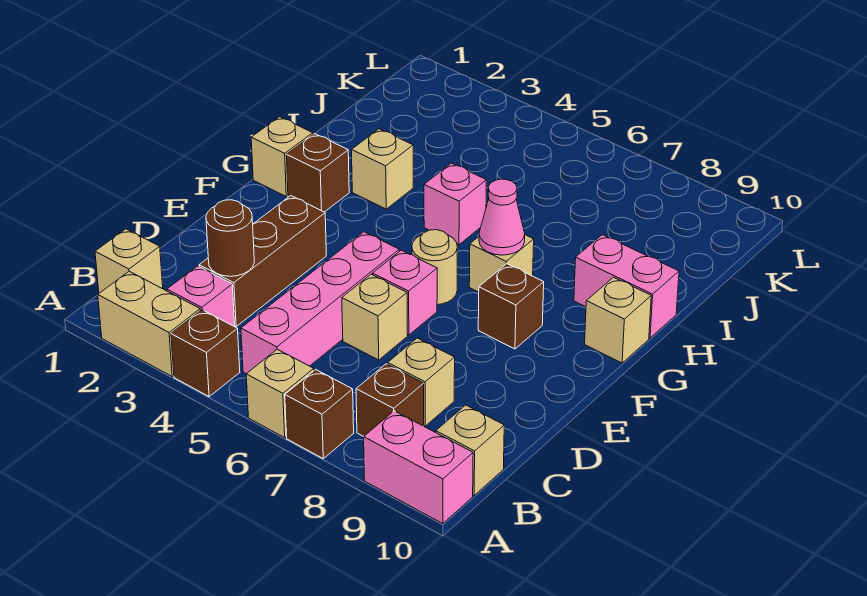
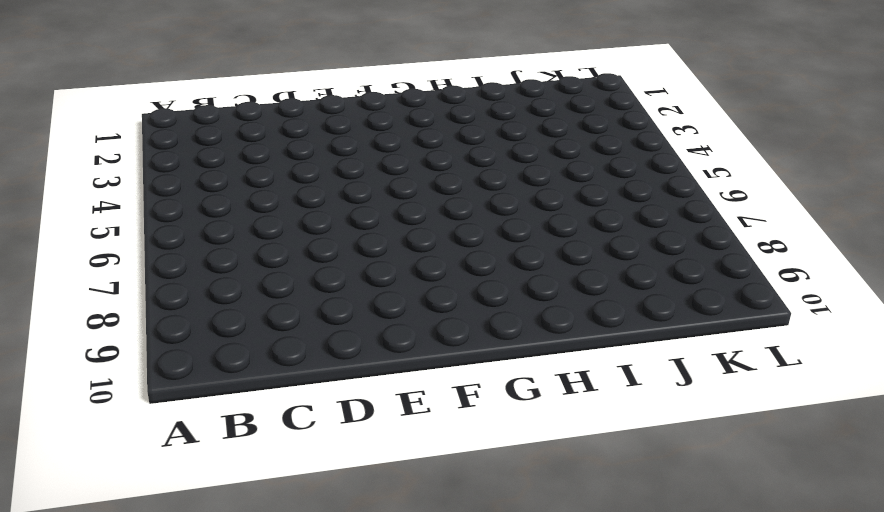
none -> tan 1x2 brick [98,271,200,376]
none -> brown 1x1 brick [171,310,240,397]
none -> tan 1x1 brick [246,349,314,438]

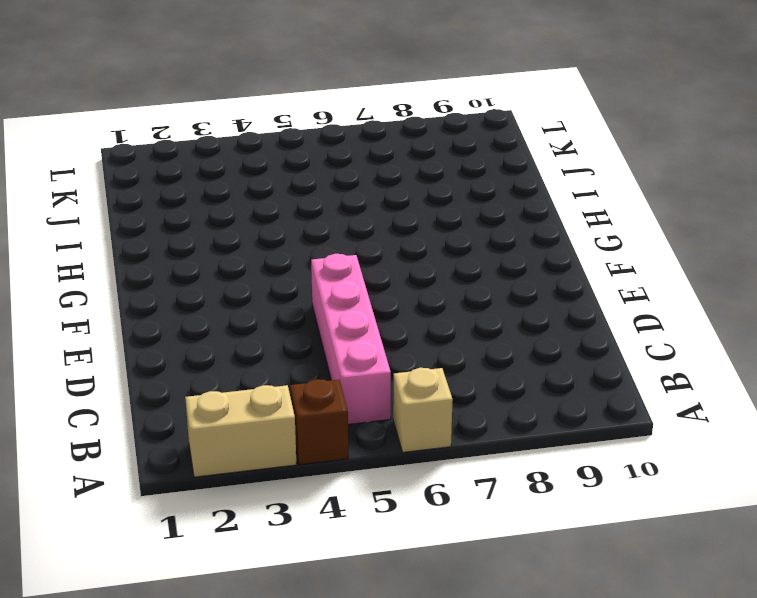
none -> brown 1x1 brick [285,370,354,459]
none -> pink 1x2 brick [364,411,473,524]
none -> tan 1x1 brick [95,229,163,293]

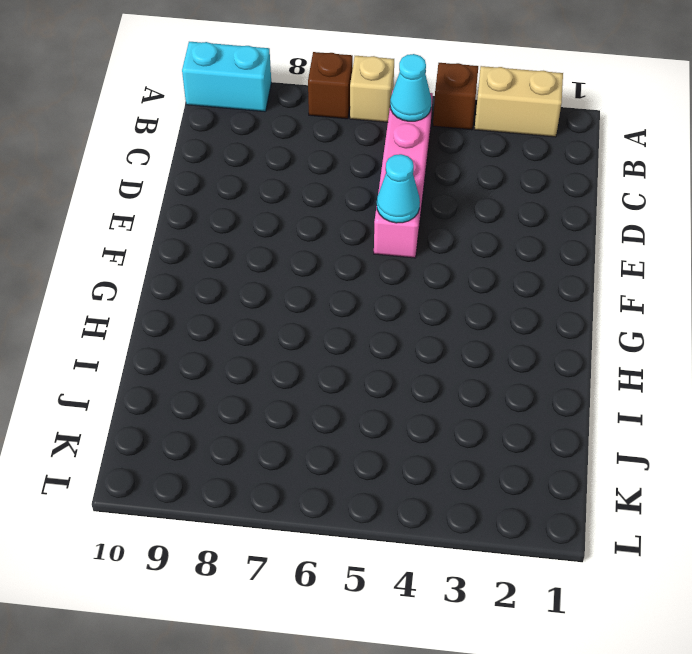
cyan 1x2 brick [182,42,271,112] -> pink 1x2 brick [364,411,473,524]
cyan 1x1 cone [390,54,431,121] -> none
cyan 1x1 cone [377,154,420,223] -> none
none -> tan 1x1 brick [95,229,163,293]
none -> pink 1x1 brick [167,266,235,327]
none -> brown 1x1 brick [356,364,424,437]

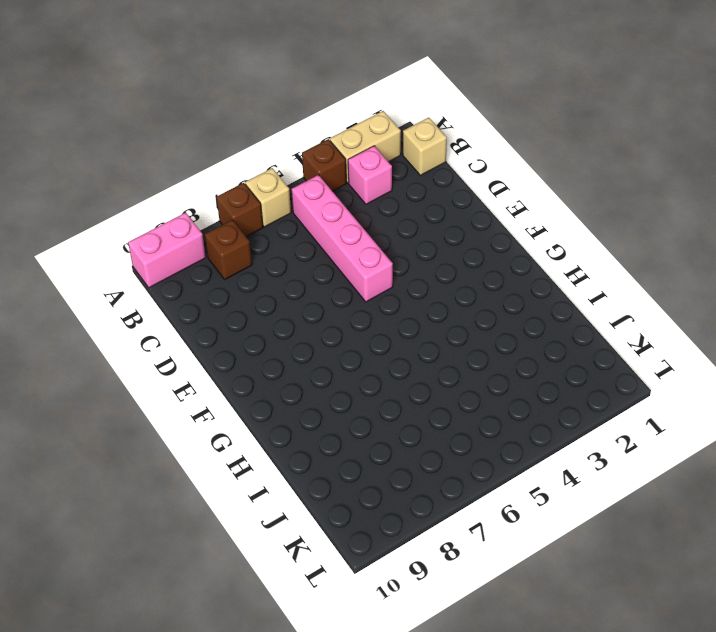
none -> tan 1x1 brick [436,405,504,495]
none -> brown 1x3 brick [199,196,326,326]
none -> tan 1x1 brick [388,338,455,426]

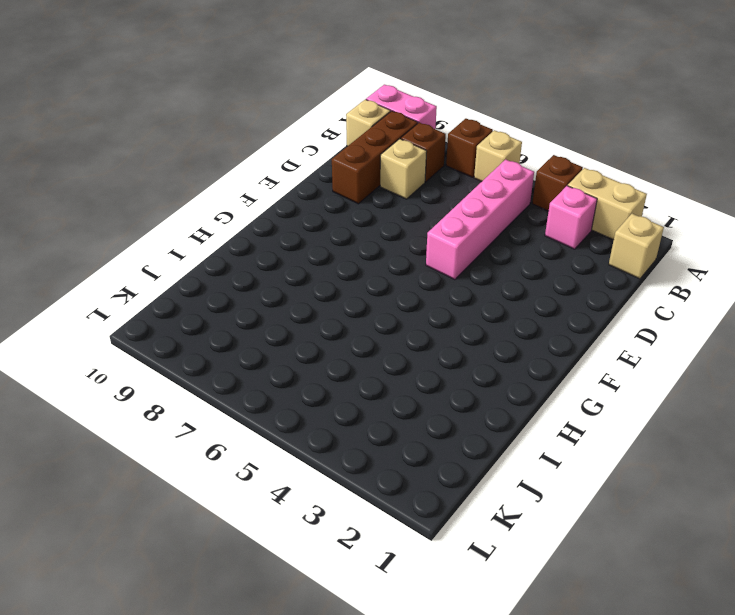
brown 1x3 brick [332,111,418,204] -> brown 1x3 brick moved to [199,196,326,326]
none -> tan 1x1 brick [342,274,408,360]
none -> pink 1x1 brick [372,250,437,335]
none -> tan 1x1 round brick [412,230,457,305]

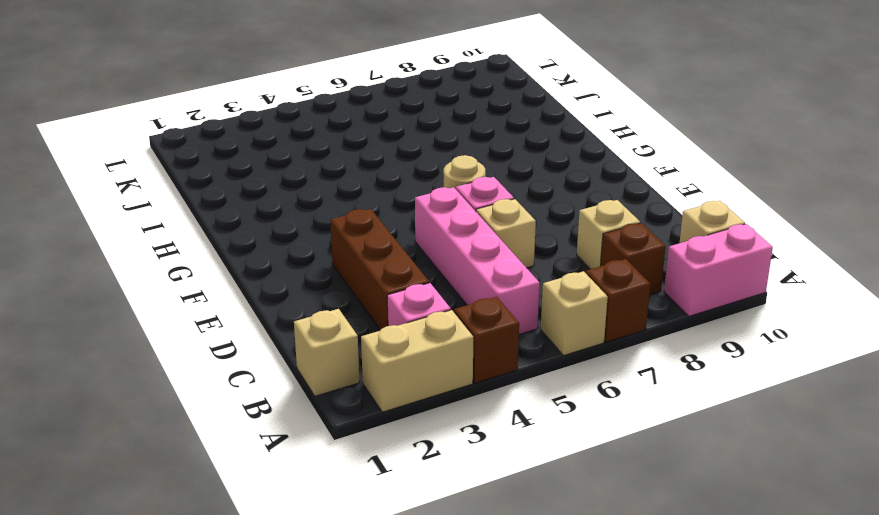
none -> brown 1x1 brick [478,264,544,349]
none -> tan 1x1 brick [251,117,313,196]
none -> brown 1x1 brick [286,134,349,212]

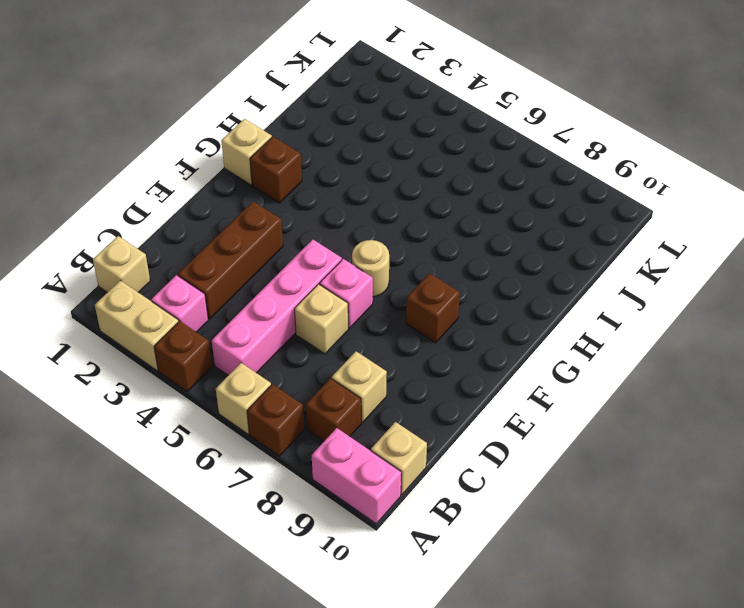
none -> tan 1x1 brick [469,235,534,292]
none -> tan 1x1 brick [585,277,651,363]
none -> tan 1x1 brick [352,129,413,209]

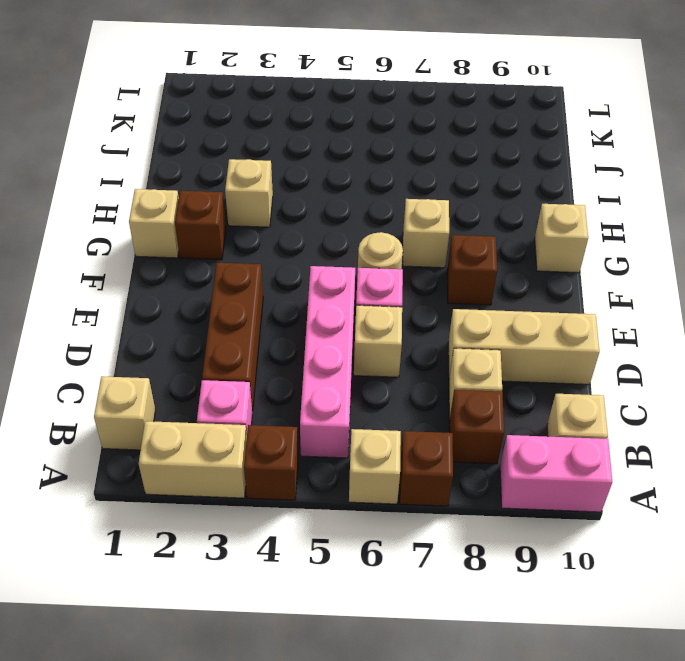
tan 1x3 brick [448,309,600,384] -> none
none -> pink 1x1 brick [424,163,486,245]
none -> pink 1x2 brick [574,235,679,338]
none -> brown 1x1 round brick [206,200,254,276]

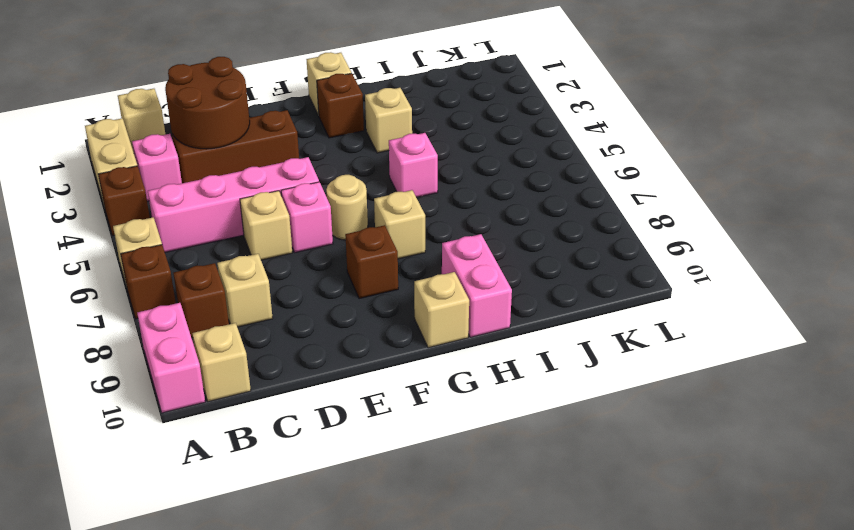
brown 2x2 round brick [165,57,250,149] -> brown 1x1 round brick [206,200,254,276]
none -> pink 1x1 cone [479,179,525,255]

